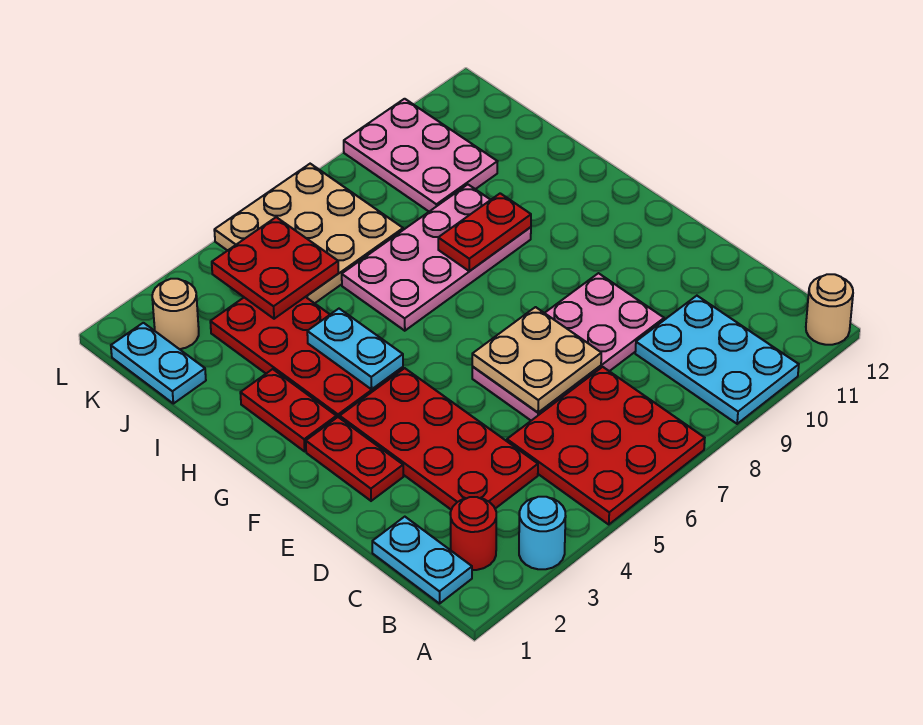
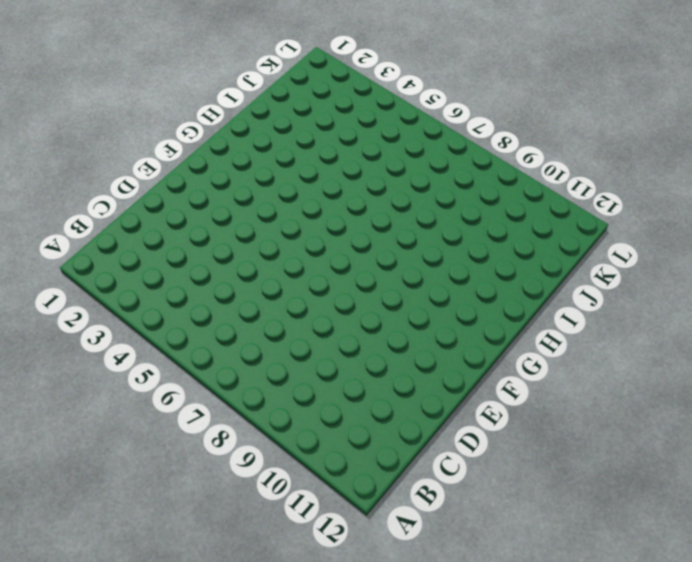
none -> cyan 1x1 round brick [519,497,566,569]
none -> red 3x3 plate [507,367,705,525]
none -> cyan 2x3 plate [635,296,799,424]

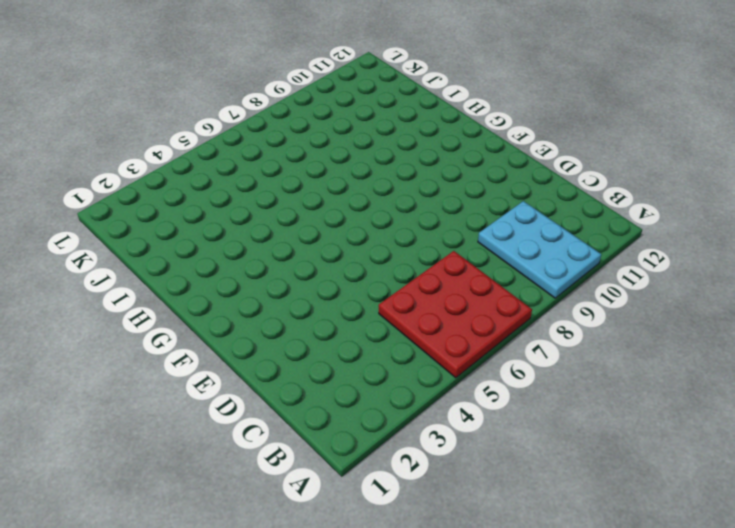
none -> cyan 1x1 round brick [519,497,566,569]
none -> tan 1x1 round brick [806,274,853,345]
none -> cyan 1x2 plate [372,517,472,604]

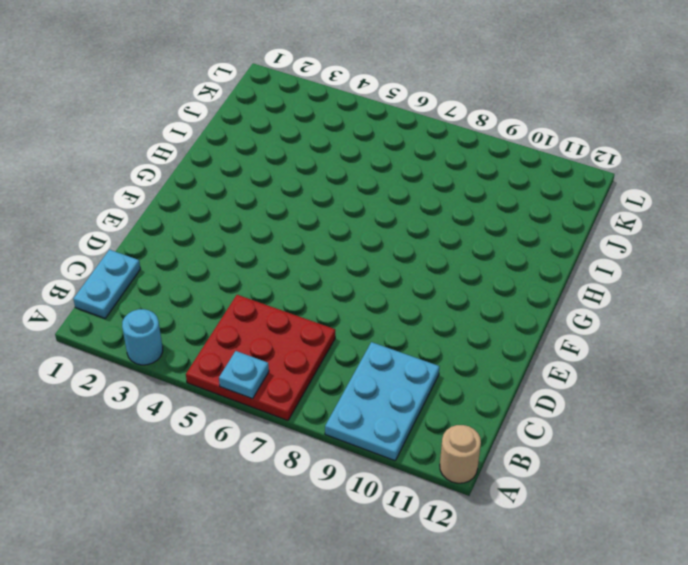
cyan 1x1 plate [219,351,269,399] -> none
none -> red 1x1 round brick [450,497,496,570]
none -> red 2x4 plate [340,368,538,510]
none -> pink 2x4 plate [472,273,664,421]

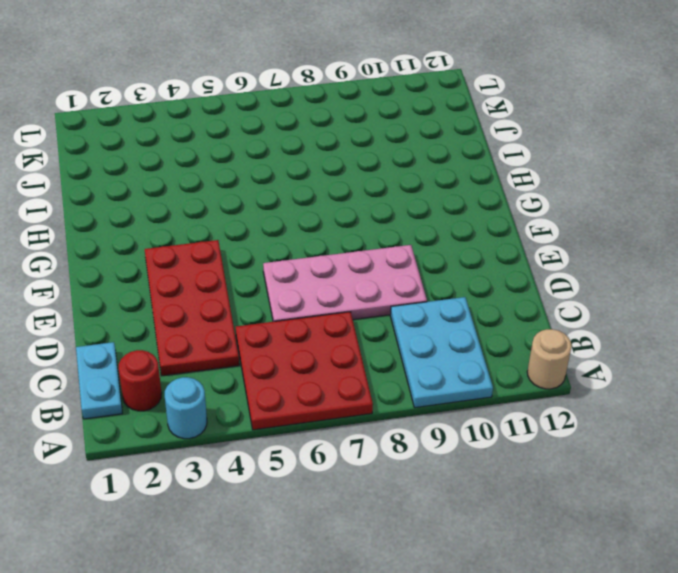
none -> red 1x2 plate [306,417,403,501]
none -> red 1x2 plate [240,369,336,451]
none -> red 2x4 plate [210,297,403,418]

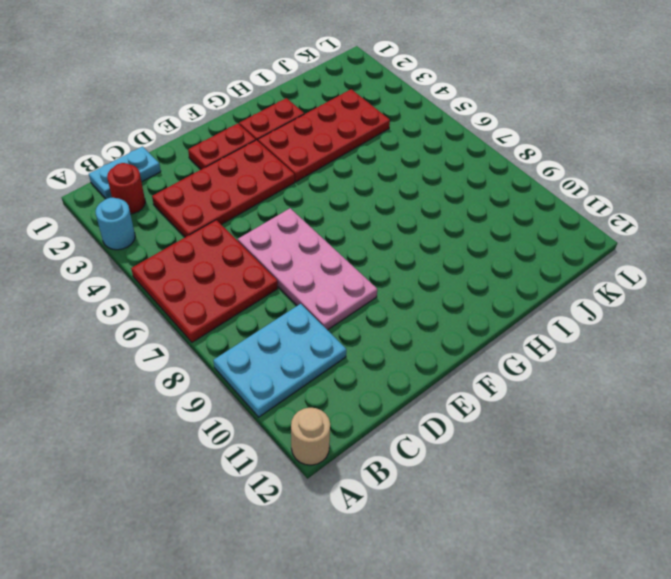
none -> pink 2x4 plate [342,185,531,331]
none -> cyan 1x2 plate [111,323,206,404]
none -> tan 3x3 plate [214,164,403,303]

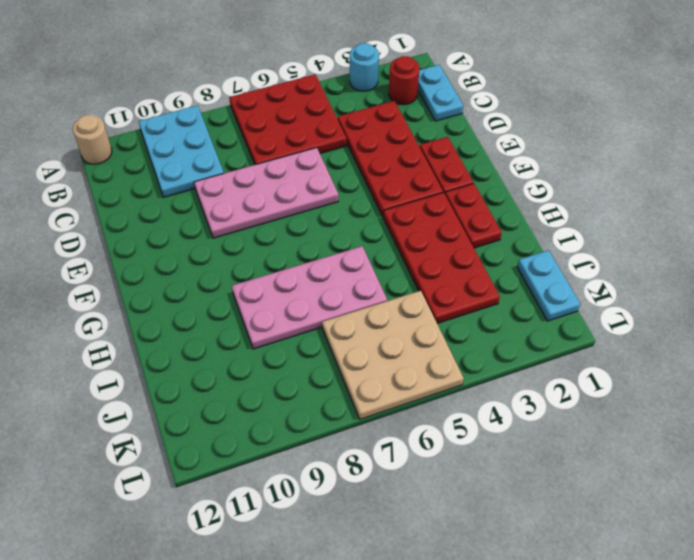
none -> pink 2x3 plate [344,99,498,211]
none -> tan 1x1 round brick [152,279,199,349]
none -> tan 2x2 plate [472,307,601,412]

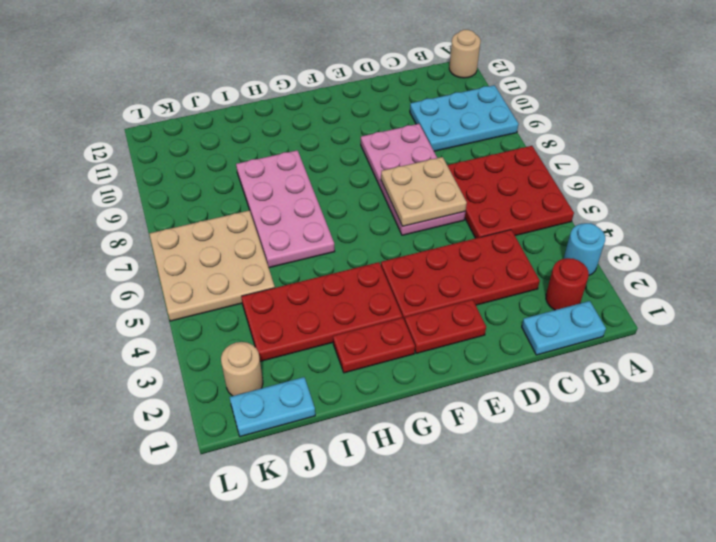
none -> pink 2x3 plate [344,99,498,211]
none -> cyan 1x2 plate [307,309,403,389]
none -> red 1x2 plate [438,193,531,271]

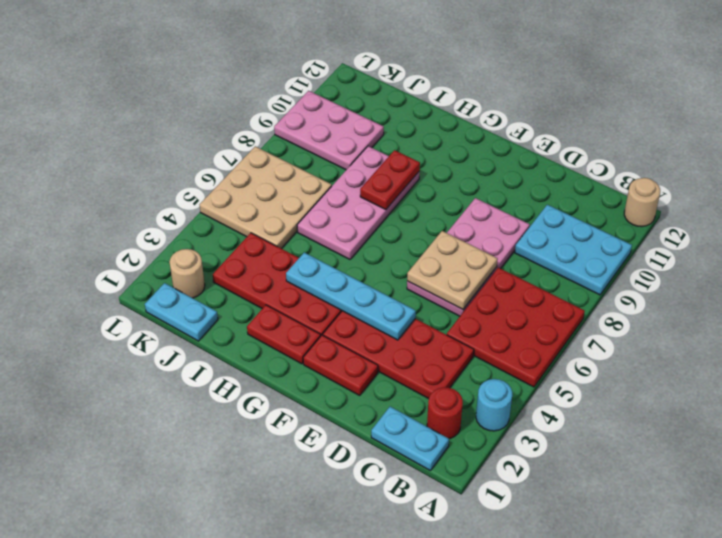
cyan 1x4 plate [286,252,416,340] -> cyan 1x2 plate [307,309,403,389]
none -> red 2x2 plate [212,217,339,319]

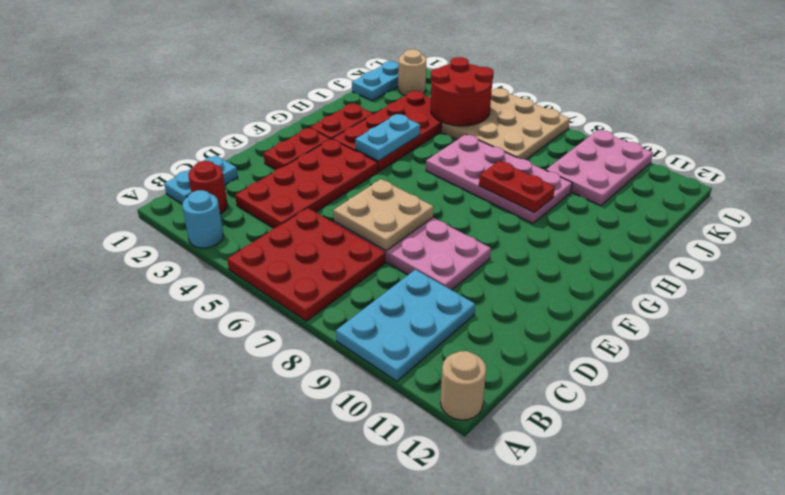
red 2x2 round brick [431,57,494,126] -> red 2x2 plate [212,217,339,319]

